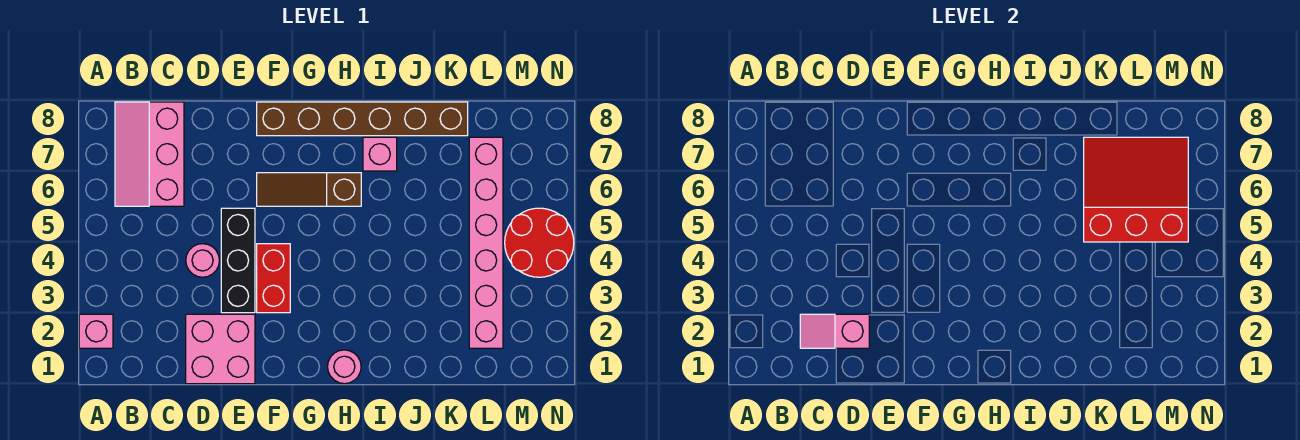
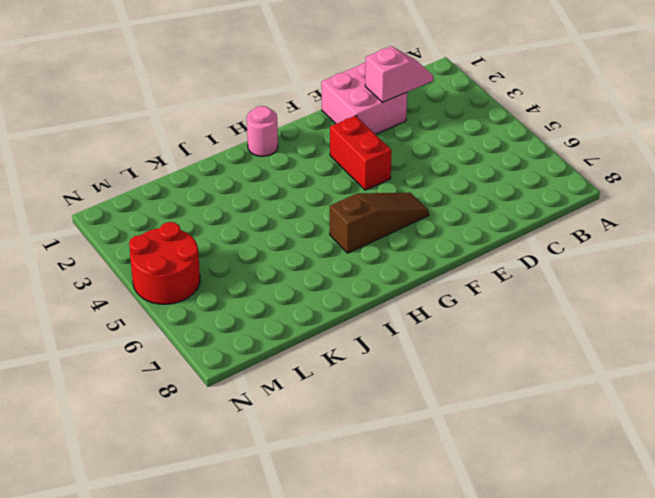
none -> pink 1x1 brick [79,314,113,348]
none -> pink 2x3 slope [115,102,184,206]
none -> pink 1x1 round brick [186,244,219,277]

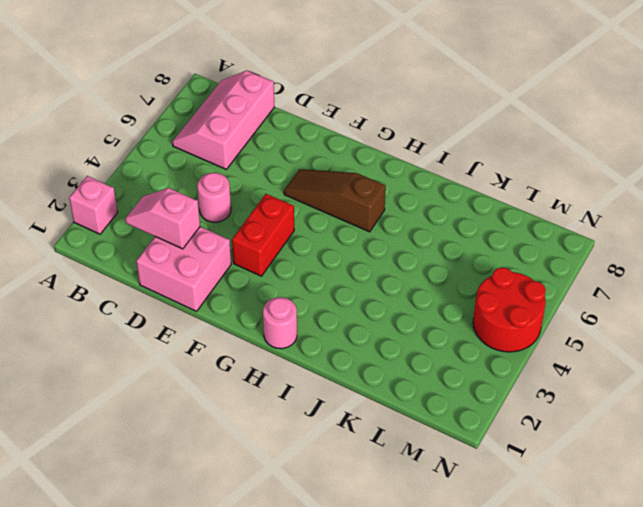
none -> black 1x3 brick [221,208,255,313]
none -> brown 1x6 brick [257,102,468,136]
none -> pink 1x1 brick [363,137,397,171]

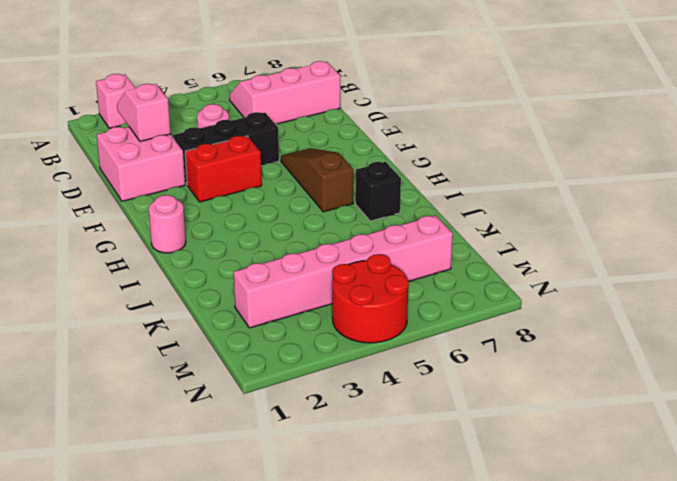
black 1x1 brick [355,162,401,221] -> pink 1x1 brick [363,137,397,171]
none -> brown 1x6 brick [257,102,468,136]
none -> red 3x3 slope [1084,137,1188,242]

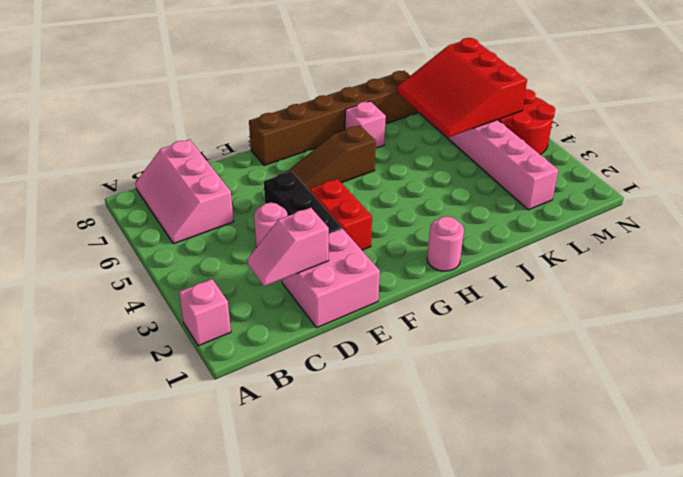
red 3x3 slope [397,38,527,137] -> red 3x3 slope turned to [1084,137,1188,242]

